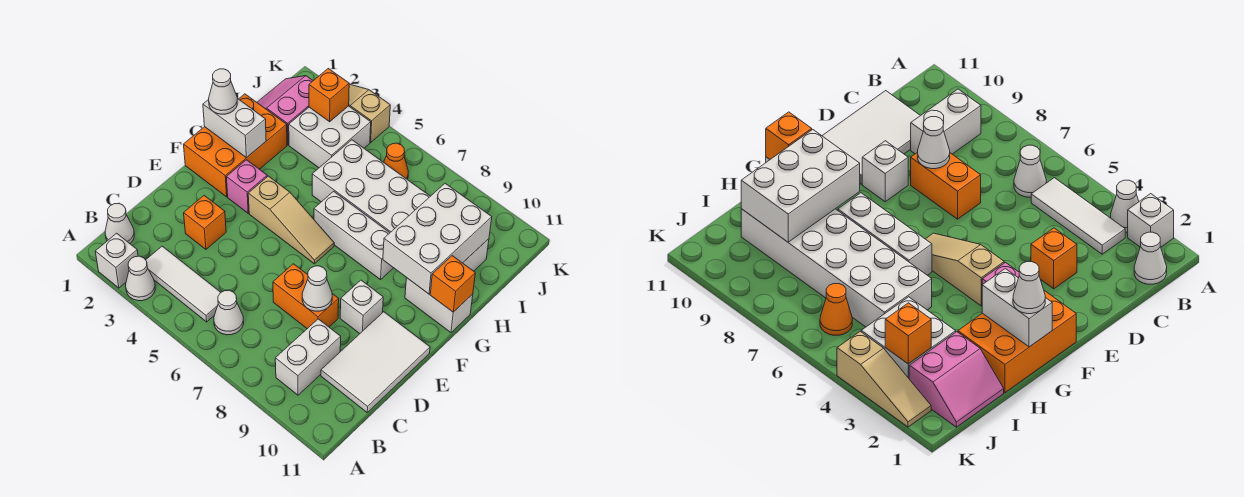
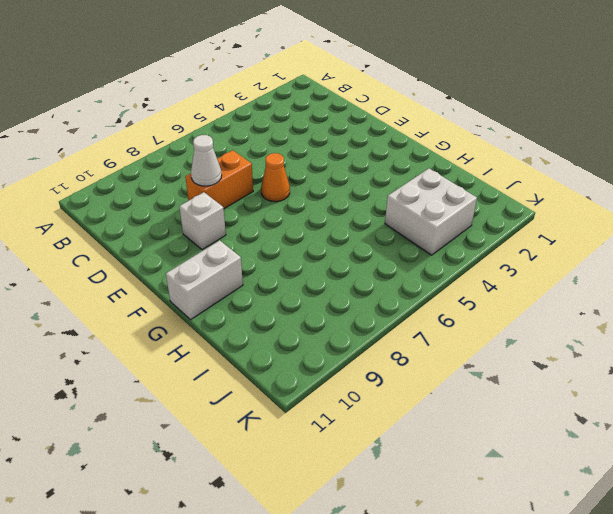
orange 1x1 cone [261,153,290,202] -> orange 1x1 cone moved to [384,143,408,179]
none -> white 1x1 brick [95,233,138,288]
none -> white 1x1 cone [126,256,155,301]
none -> white 1x1 cone [105,203,134,243]

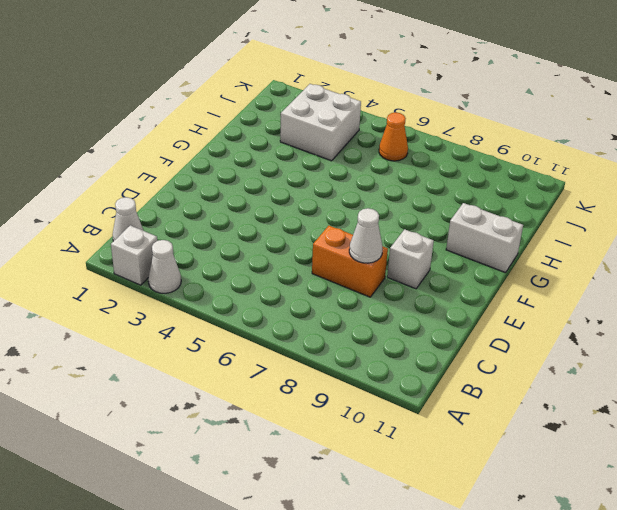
none -> white 1x3 tile [146,246,221,322]
none -> white 1x1 cone [214,290,244,335]
none -> white 1x2 brick [275,319,341,395]

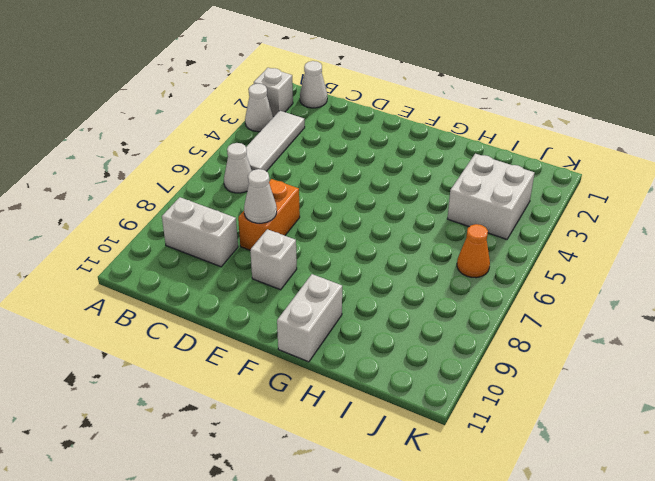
none -> white 2x3 tile [321,312,430,412]
none -> orange 1x1 brick [184,196,226,249]
none -> orange 2x3 brick [184,94,287,197]

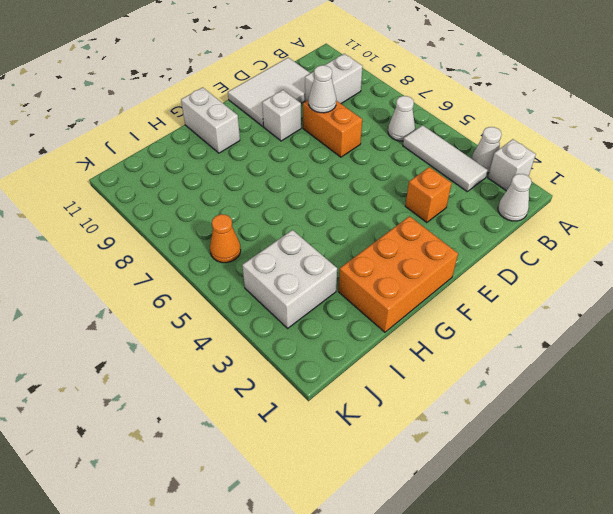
none -> pink 1x1 brick [227,160,267,213]
none -> tan 1x3 slope [248,176,334,264]
none -> white 1x3 brick [314,191,393,280]

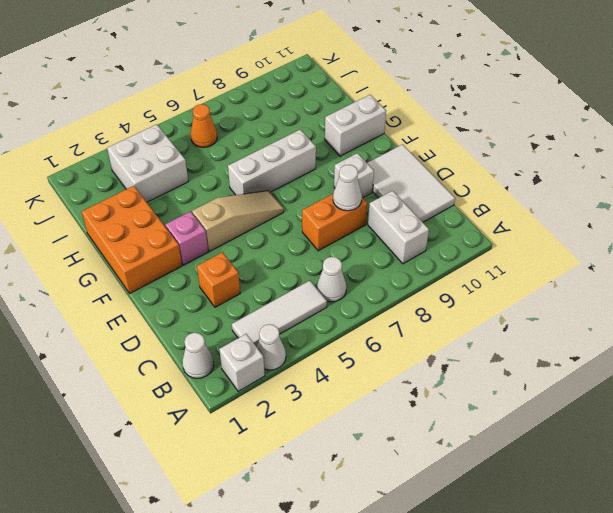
none -> white 2x6 brick [312,140,489,271]
none -> pink 2x2 slope [257,76,313,145]
none -> tan 1x3 slope [349,84,390,142]

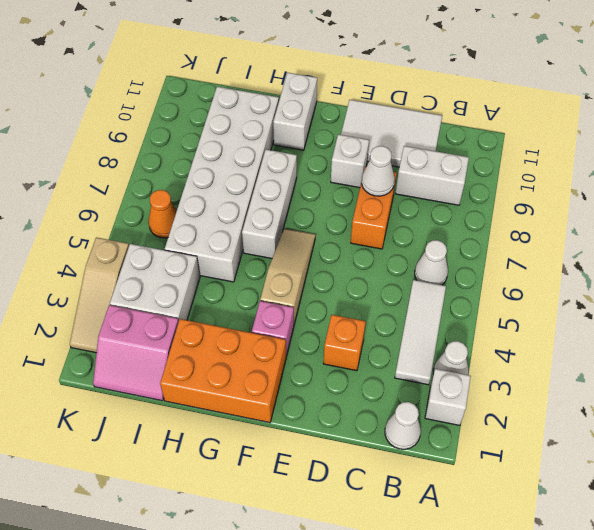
none -> white 1x2 brick [203,98,266,158]
none -> white 2x3 brick [383,183,492,294]
none -> orange 1x1 brick [430,256,475,312]

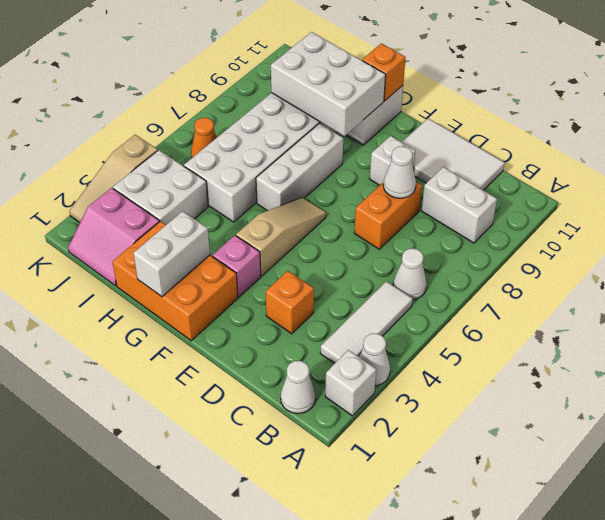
none -> orange 1x1 brick [309,69,349,122]
none -> white 1x1 cone [209,69,237,114]

